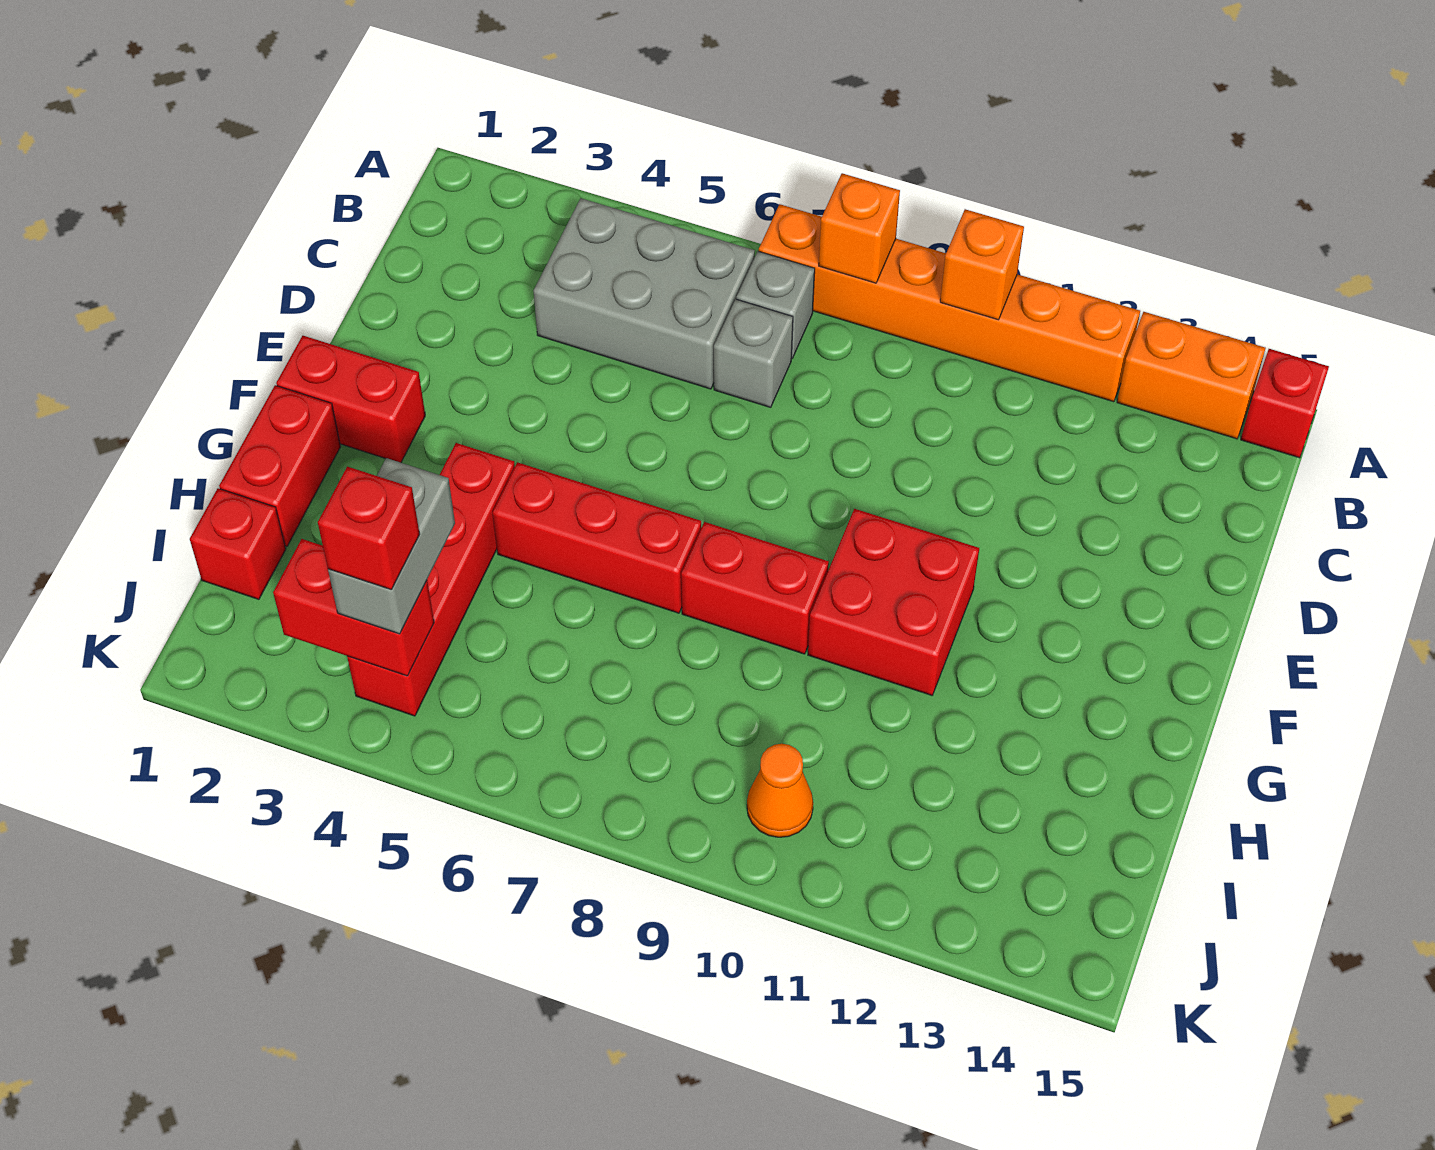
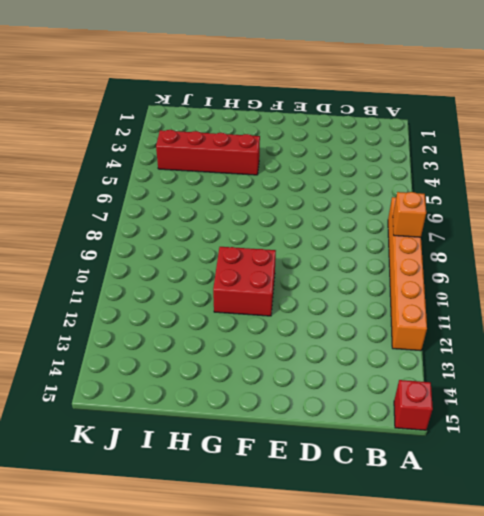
none -> orange 1x2 brick [1117,312,1265,439]
none -> grey 2x3 brick [534,198,755,389]
none -> grey 1x1 brick [736,251,815,358]

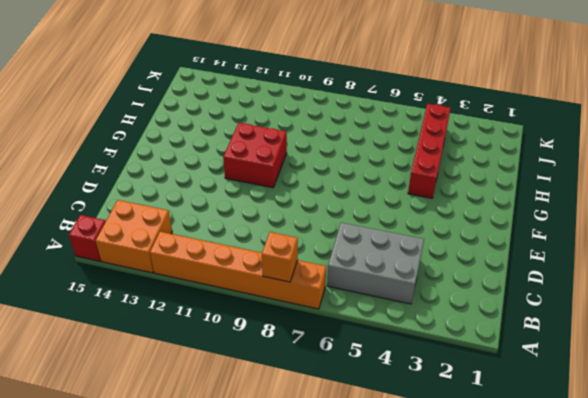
orange 2x2 brick [96,200,172,273] -> orange 1x2 brick [1117,312,1265,439]
none -> grey 1x1 brick [736,251,815,358]
none -> grey 1x1 brick [714,299,793,407]
none -> red 1x2 brick [276,336,425,462]

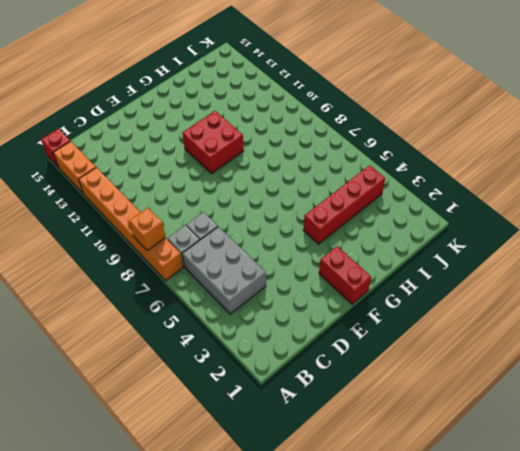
none -> red 1x2 brick [219,385,340,547]
none -> red 1x3 brick [492,462,702,613]
none -> red 1x2 brick [681,522,829,654]

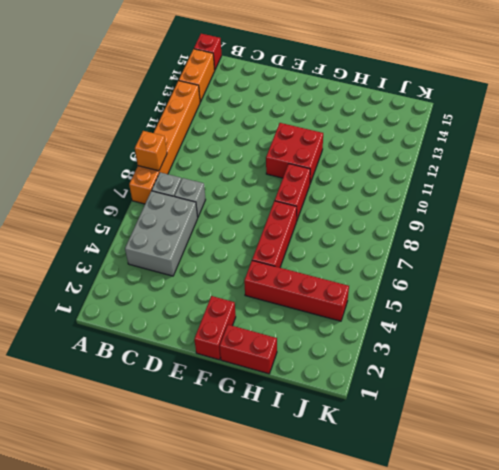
none -> red 1x1 brick [190,488,286,599]
none -> orange 1x1 cone [747,744,813,837]
none -> orange 1x1 brick [940,209,1024,320]

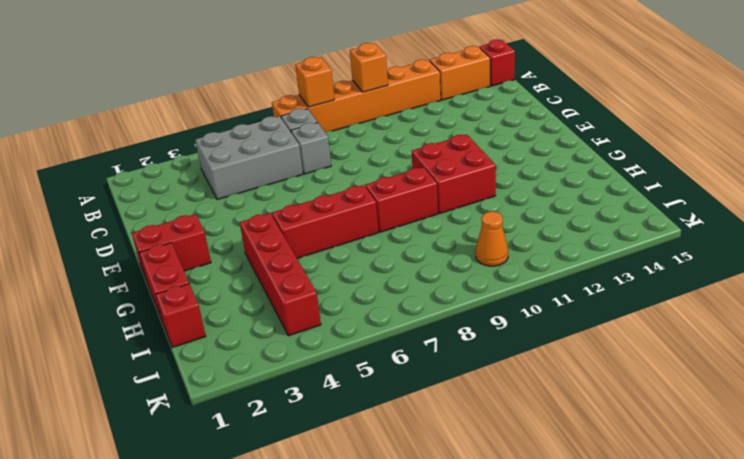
none -> red 1x2 brick [273,539,434,676]
none -> grey 1x2 brick [328,458,455,634]
none -> red 1x1 brick [318,467,420,590]

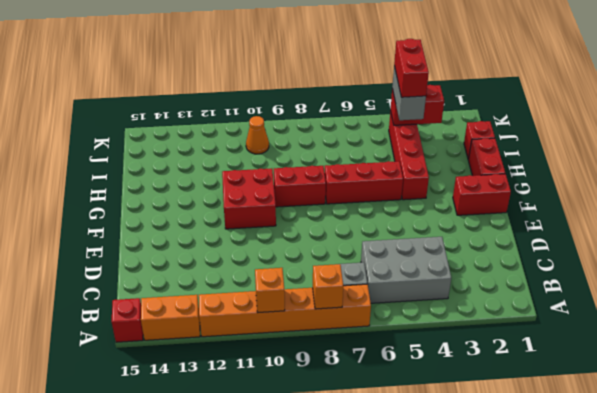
red 1x2 brick [394,39,429,97] -> red 1x1 brick [318,467,420,590]
none -> grey 1x1 brick [714,299,793,407]

